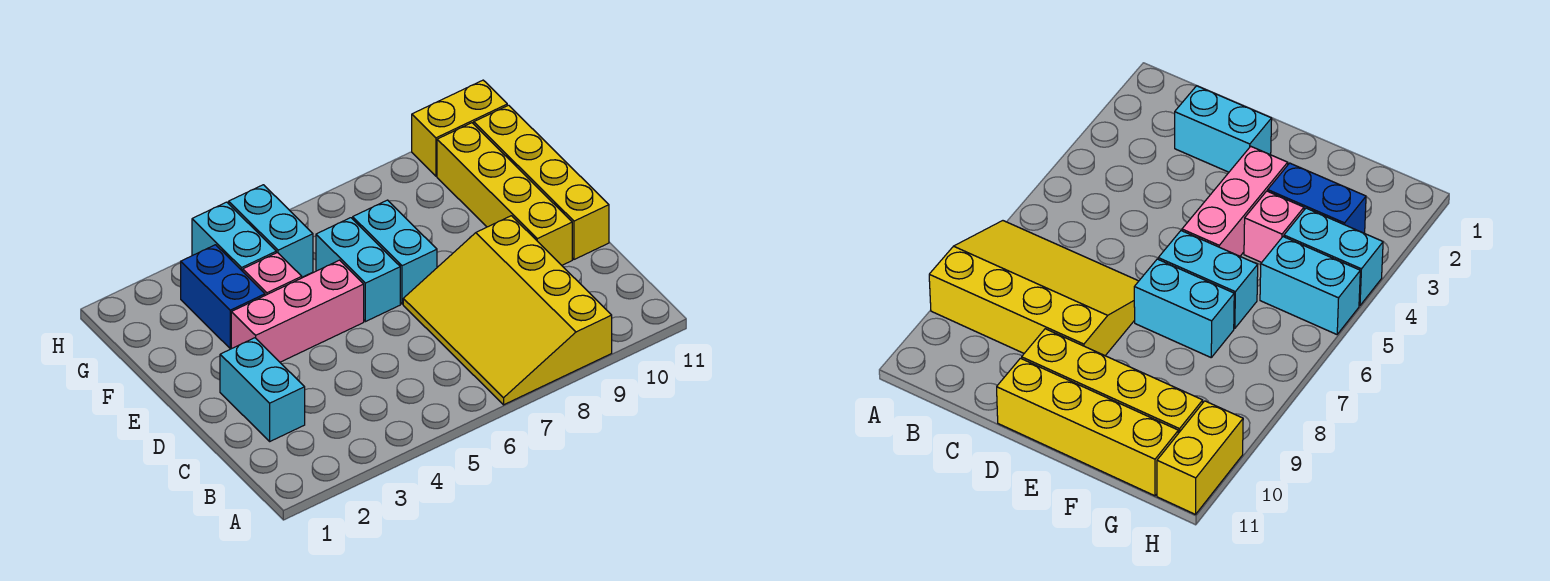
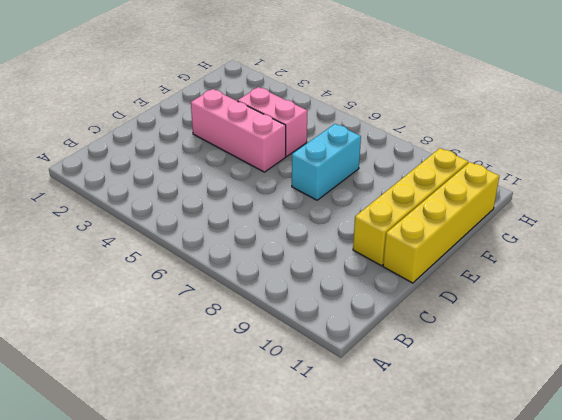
pink 1x2 brick [238,87,307,157] -> pink 1x1 brick [243,253,302,295]
none -> yellow 3x4 slope [403,216,612,405]
none -> cyan 1x2 brick [220,338,305,441]
none -> cyan 1x2 brick [316,218,400,322]

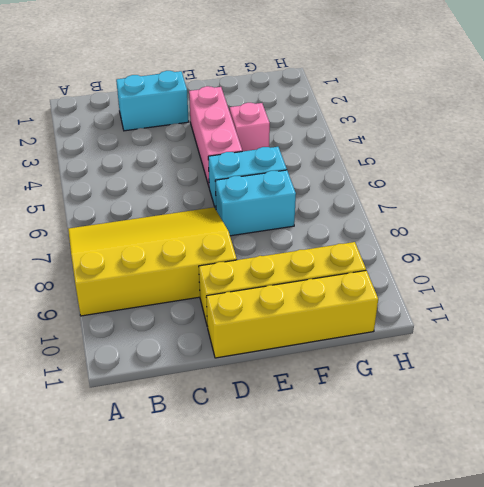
none -> blue 1x2 brick [181,245,265,349]
none -> cyan 1x2 brick [192,202,276,271]
none -> cyan 1x2 brick [229,185,313,277]

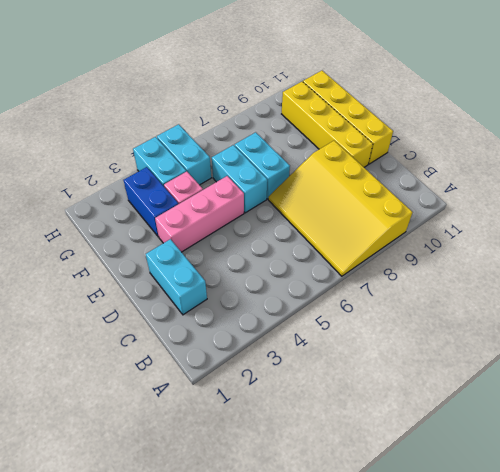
none -> yellow 1x2 brick [412,80,507,176]

